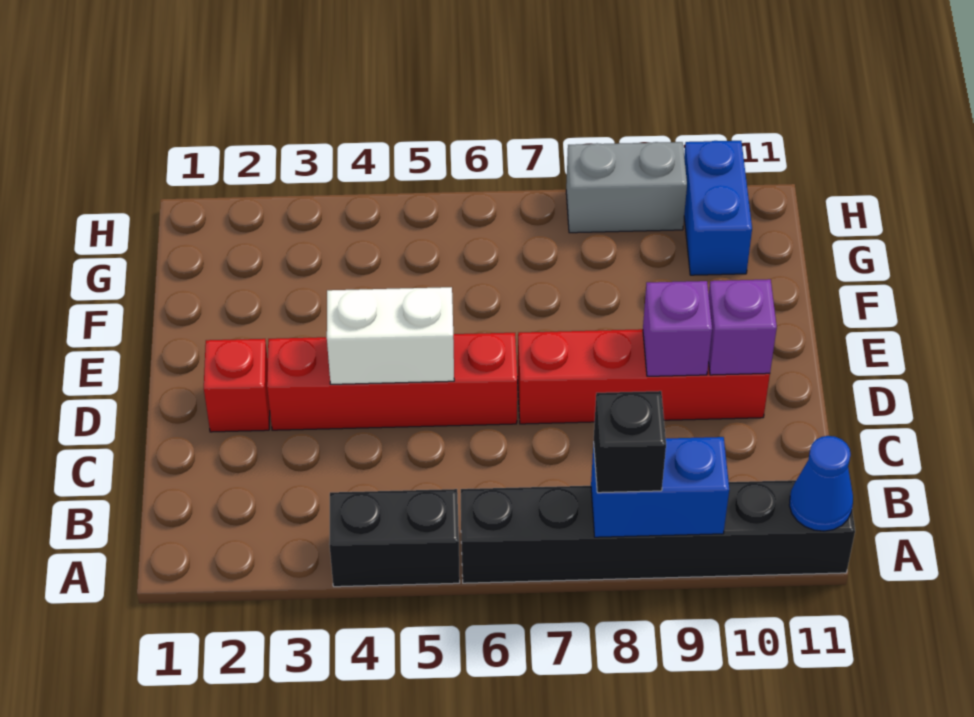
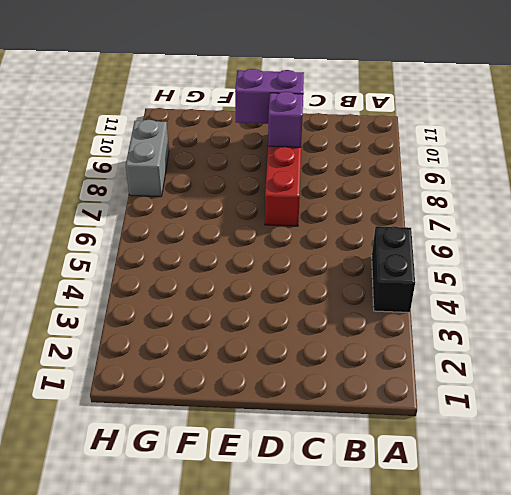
purple 1x2 brick [235,69,304,124] -> purple 1x1 brick [709,279,777,375]
none -> black 1x6 brick [461,480,855,583]
none -> red 1x1 brick [204,339,270,432]
none -> red 1x4 brick [267,333,517,430]

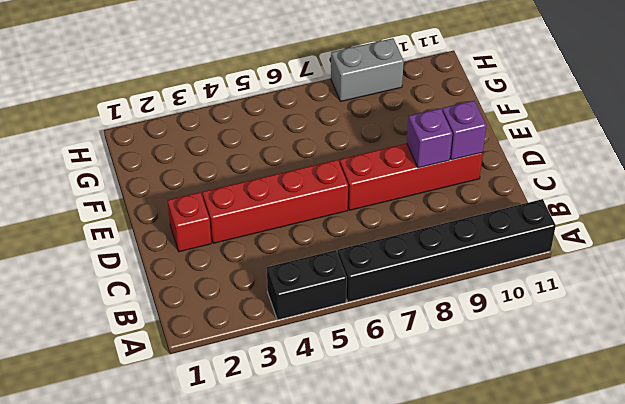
none -> blue 1x2 brick [684,141,752,275]
none -> blue 1x2 brick [591,437,729,537]
none -> blue 1x1 cone [789,436,853,531]

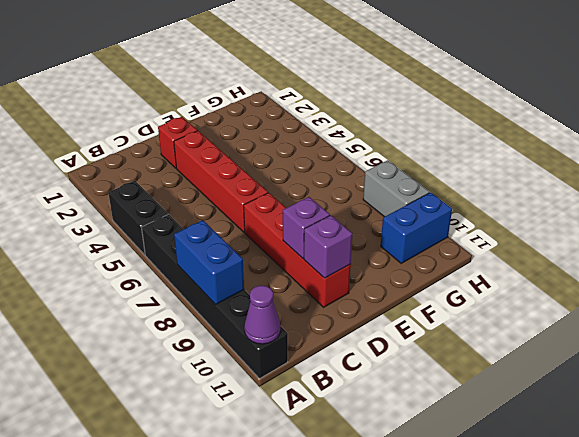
purple 1x1 cone [244,285,280,344] -> blue 1x1 cone [789,436,853,531]
none -> white 1x2 brick [327,287,454,384]
none -> black 1x1 brick [594,391,666,493]

